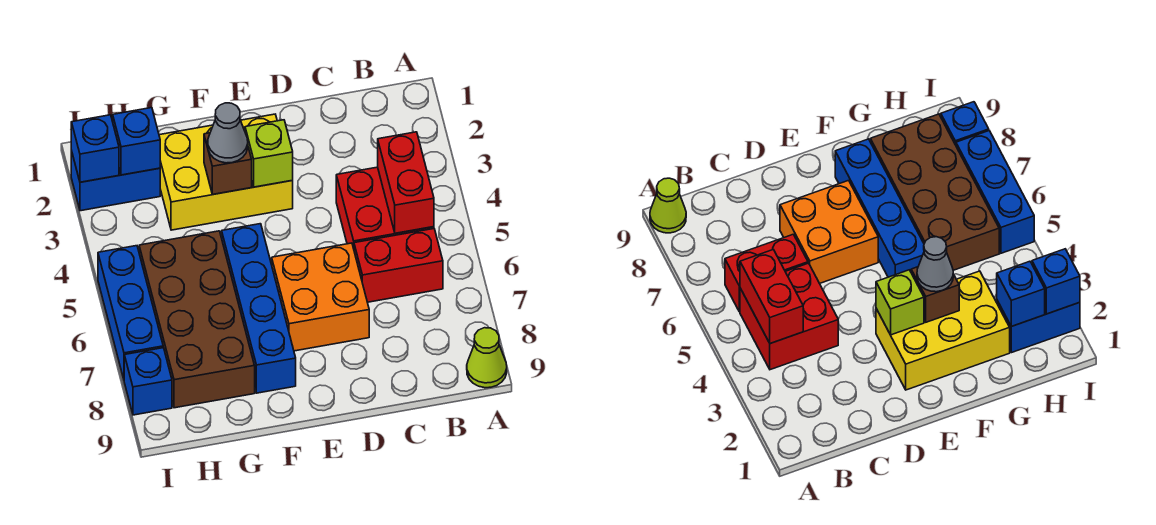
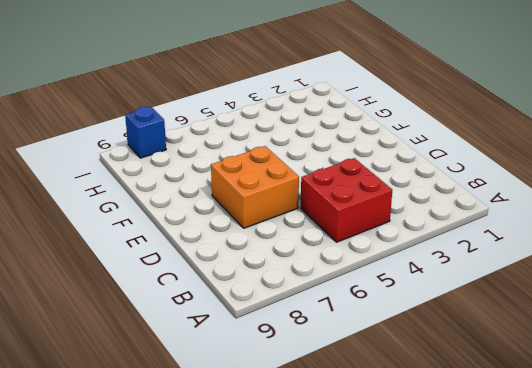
none -> lime 1x1 cone [467,328,507,388]
none -> red 1x2 brick [354,229,443,302]
none -> yellow 2x3 brick [159,114,293,230]

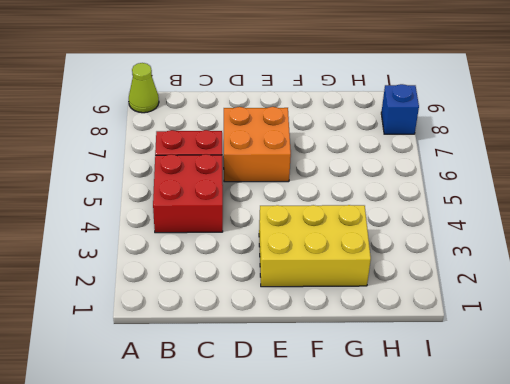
none -> blue 1x4 brick [222,224,296,393]
none -> brown 2x4 brick [139,231,255,408]
none -> blue 1x2 brick [71,151,160,211]

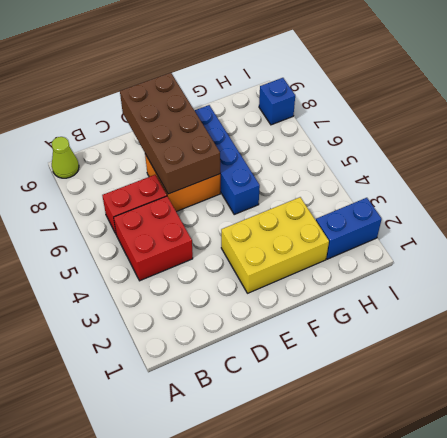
brown 2x4 brick [120,73,220,194] -> brown 2x4 brick moved to [139,231,255,408]
none -> blue 1x3 brick [98,246,163,379]
none -> red 1x2 brick [378,132,434,233]
none -> lime 1x1 brick [245,120,293,187]

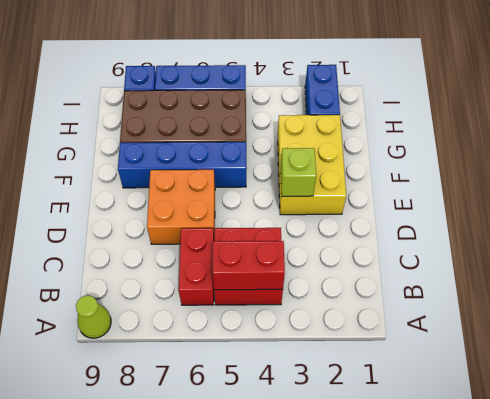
none -> brown 1x1 brick [204,133,252,194]
none -> blue 1x1 brick [113,108,160,175]
none -> blue 1x1 brick [71,115,119,182]

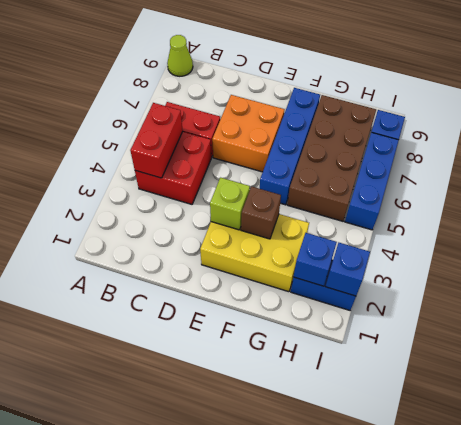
none -> grey 1x1 cone [208,103,248,163]

